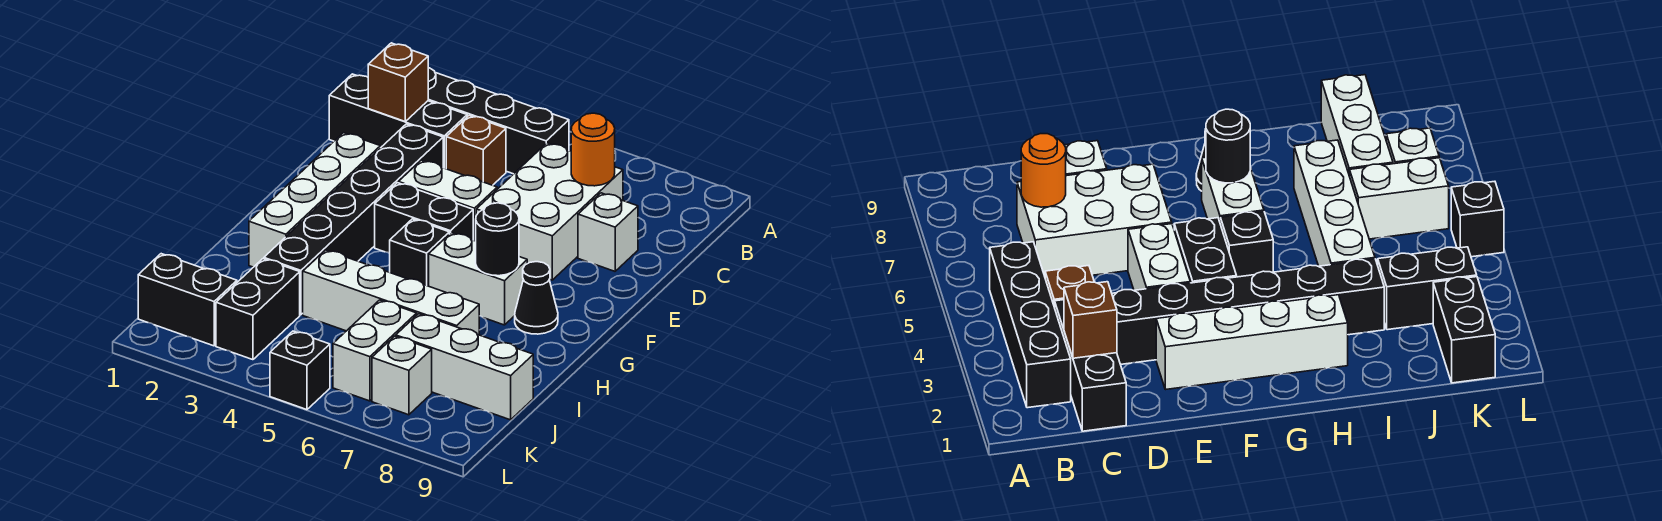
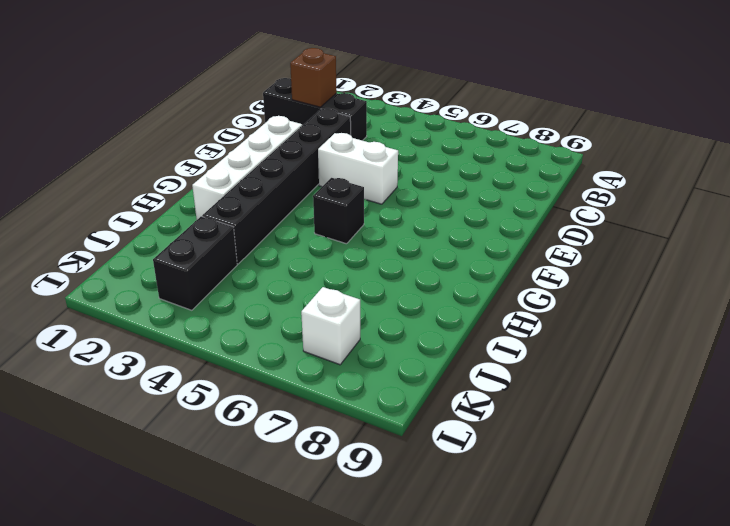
none -> black 1x4 brick [428,68,569,174]
none -> brown 1x1 brick [446,115,506,185]
none -> white 2x3 brick [476,143,623,280]

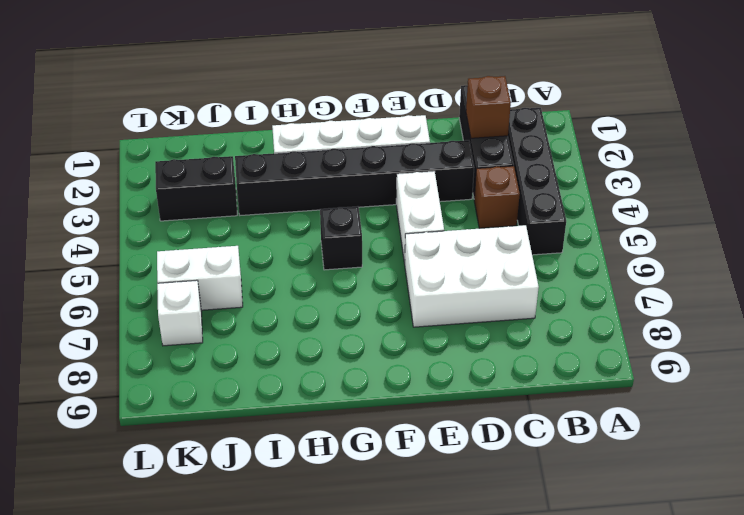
none -> white 1x1 brick [578,193,638,271]
none -> black 1x2 brick [375,183,473,253]
none -> white 1x2 brick [429,233,527,325]

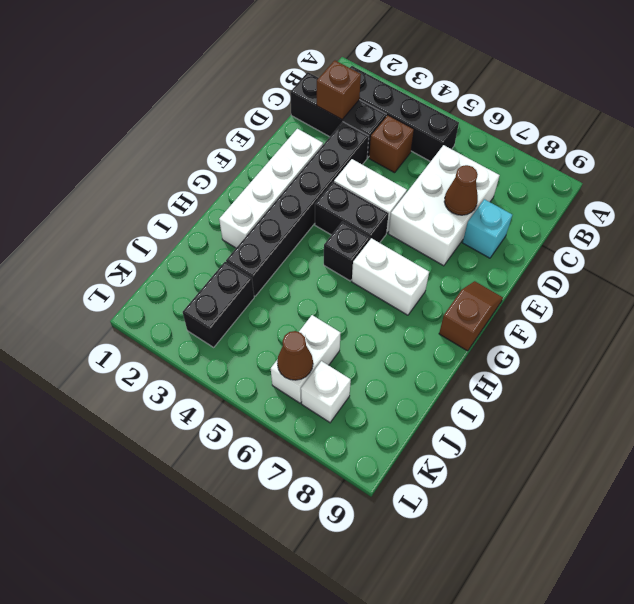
brown 1x1 cone [444,165,478,215] -> none
cyan 1x1 brick [463,199,512,258] -> white 1x1 brick [578,193,638,271]
brown 1x2 slope [439,281,503,351] -> none
brown 1x1 cone [277,331,313,380] -> none
none -> black 1x1 cone [515,262,558,334]
none -> white 1x4 brick [303,250,479,335]
none -> white 1x3 brick [396,314,533,420]

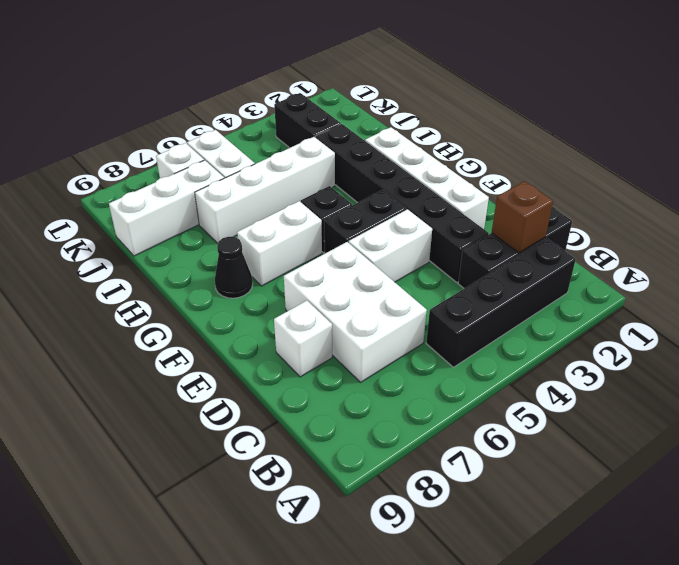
none -> brown 1x1 brick [446,115,506,185]
none -> black 1x2 brick [138,254,237,346]
none -> black 1x1 brick [270,331,330,410]

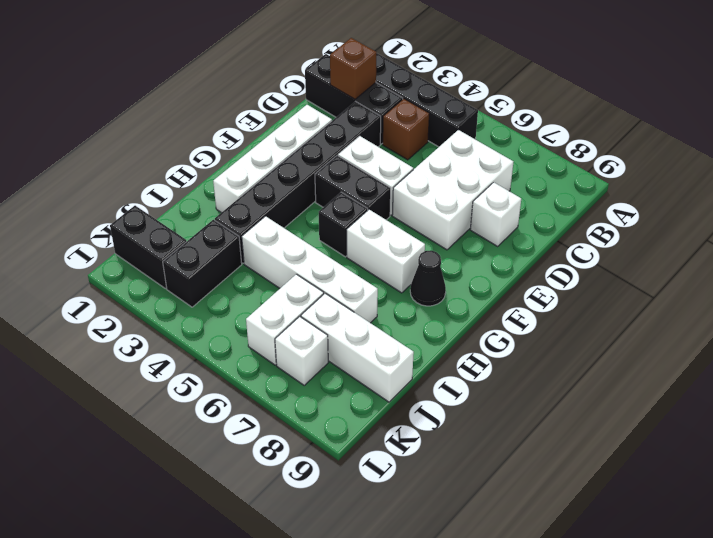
none -> black 1x1 brick [270,331,330,410]
none -> orange 1x1 round brick [571,113,615,186]
none -> black 1x1 round brick [476,203,519,276]

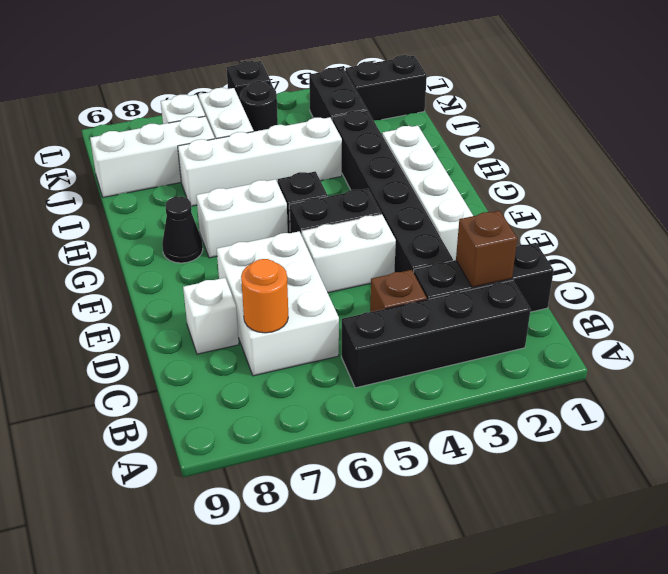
black 1x1 round brick [240,81,278,131] -> black 1x1 round brick moved to [476,203,519,276]

